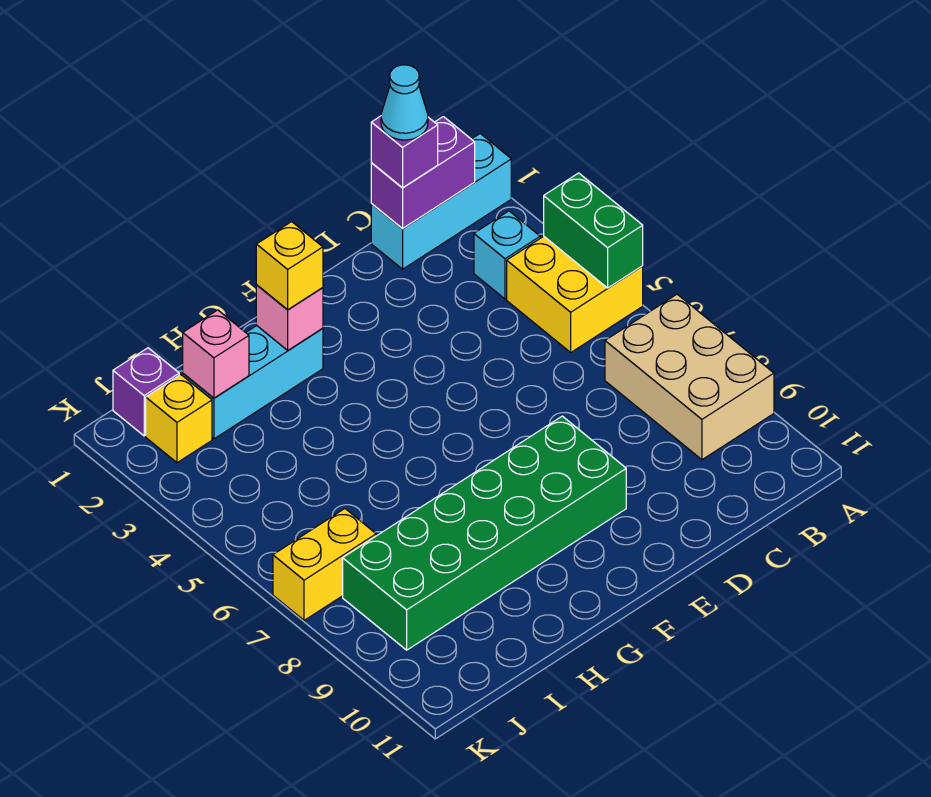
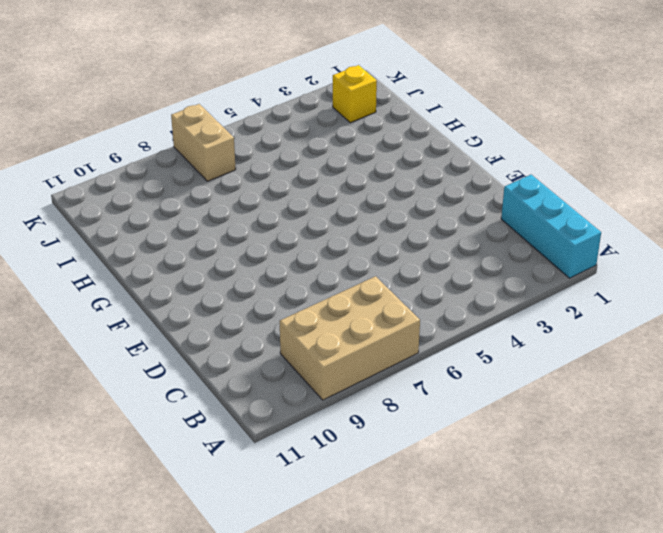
tan 1x2 brick [171,104,236,181] -> yellow 1x2 brick [273,509,376,620]
none -> yellow 2x2 brick [507,236,643,352]
none -> cyan 1x1 brick [474,211,540,299]
none -> green 2x6 brick [343,416,626,650]

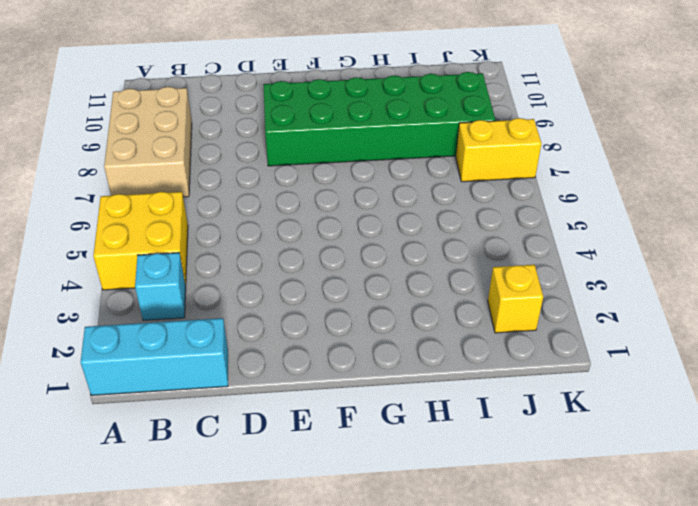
none -> cyan 1x3 brick [183,326,323,439]
none -> purple 1x1 brick [113,348,179,436]
none -> green 1x2 brick [544,173,643,288]

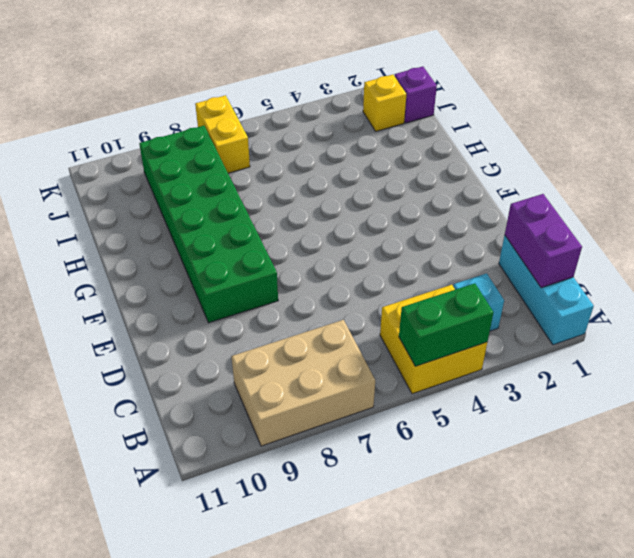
none -> cyan 1x3 brick [183,326,323,439]
none -> pink 1x1 brick [256,285,323,350]
none -> pink 1x1 brick [183,310,249,398]

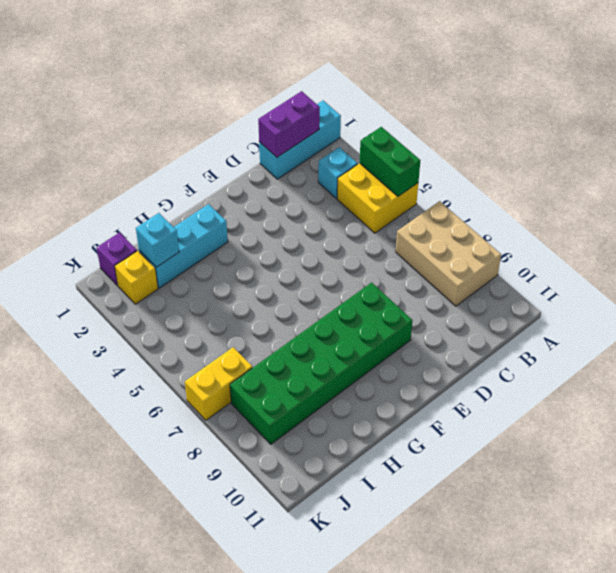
cyan 1x1 brick [136,213,179,267] -> pink 1x1 brick [183,310,249,398]
none -> pink 1x1 brick [256,285,323,350]
none -> purple 1x1 brick [371,116,438,188]
none -> yellow 1x1 brick [256,222,323,310]

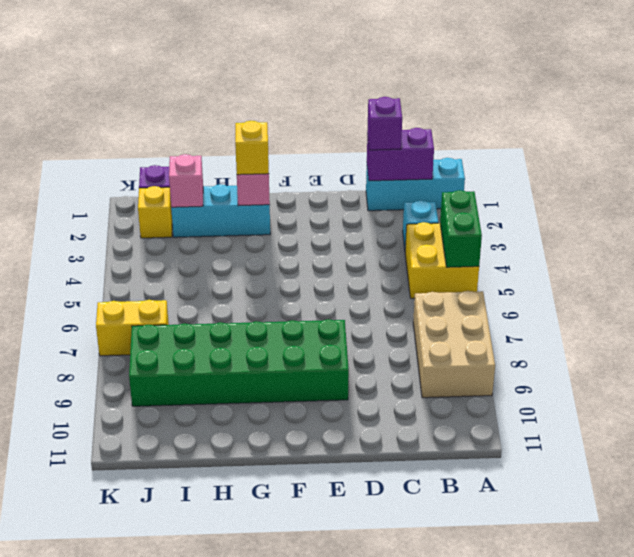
none -> cyan 1x1 cone [381,65,428,140]

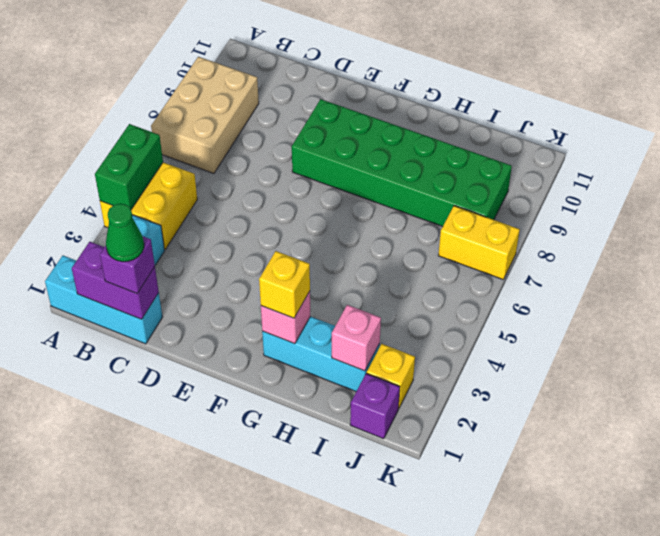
green 1x1 cone [106,204,144,262] -> cyan 1x1 cone [381,65,428,140]

